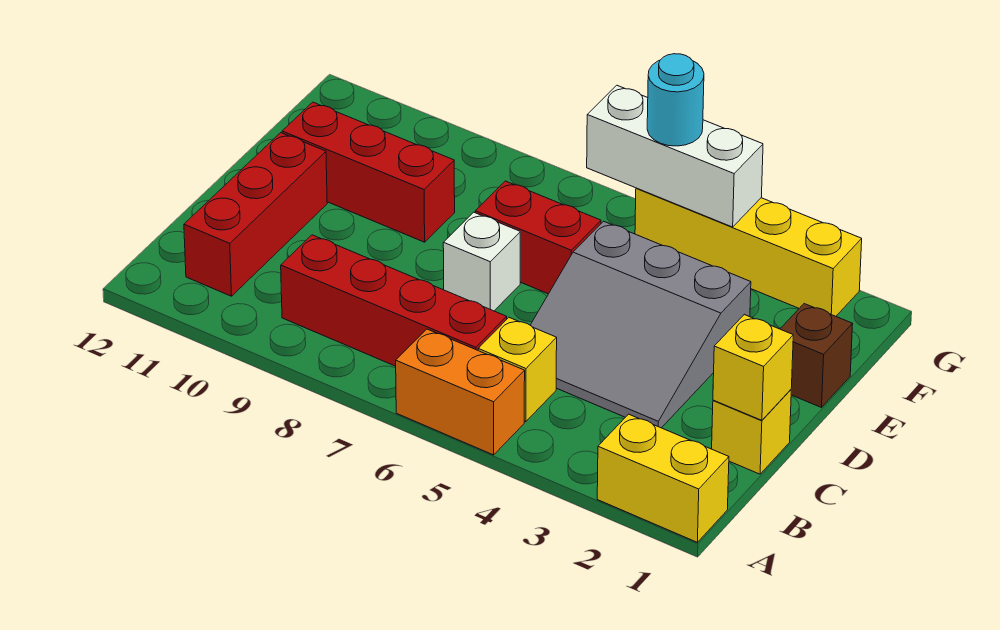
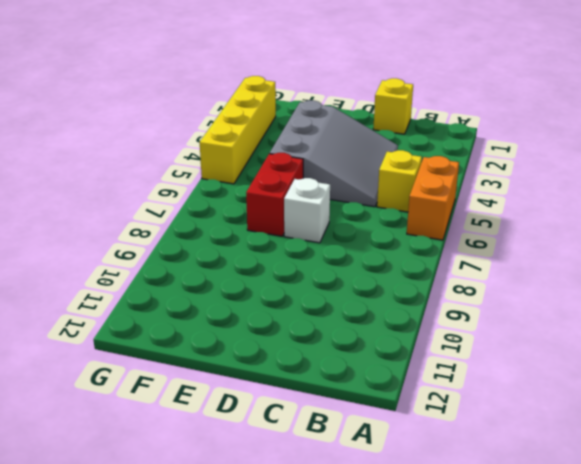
none -> yellow 1x2 brick [597,414,729,542]
none -> red 1x4 brick [281,235,507,366]
none -> red 1x3 brick [184,133,327,296]

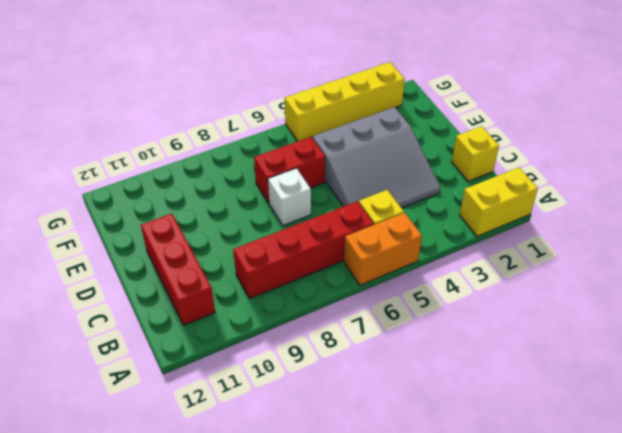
none -> brown 1x1 brick [780,304,853,408]
none -> red 1x3 brick [282,102,455,242]
none -> yellow 1x1 brick [713,315,793,420]

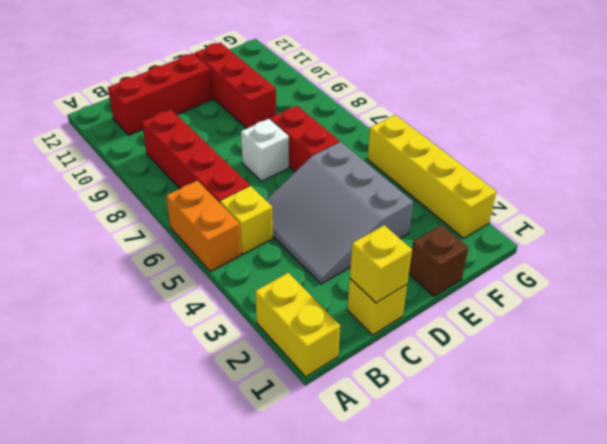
none -> white 1x3 brick [587,85,763,227]
none -> cyan 1x1 round brick [647,54,704,146]

